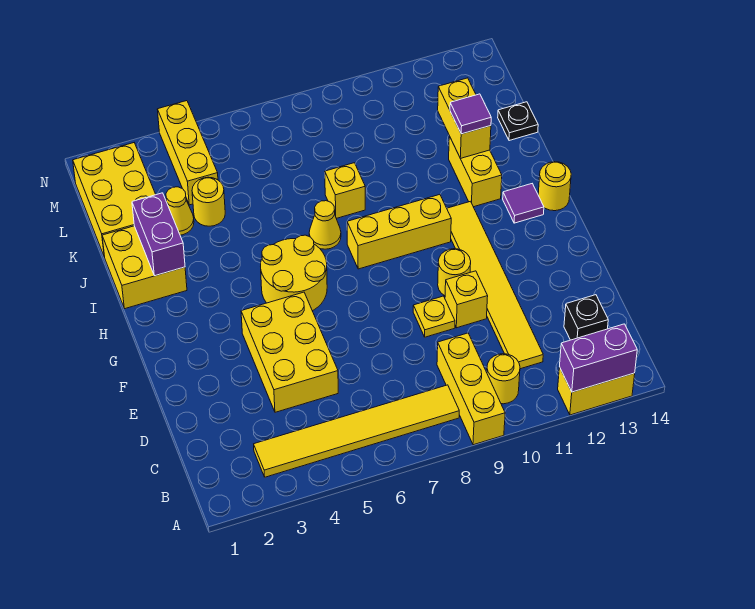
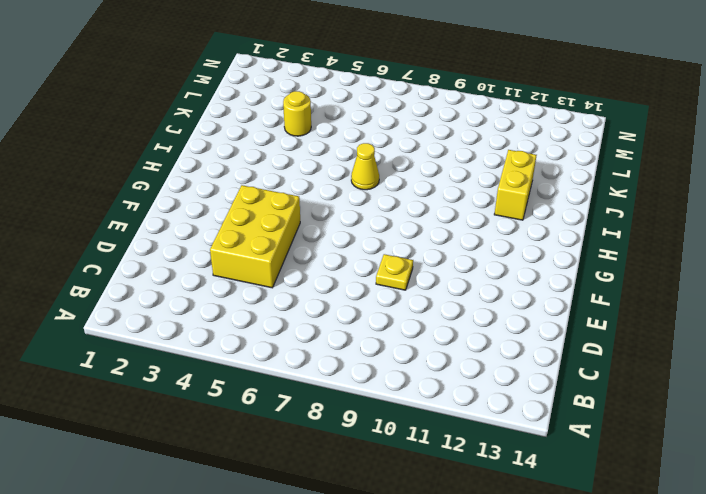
none -> yellow 1x3 brick [437,333,505,445]
none -> yellow 1x2 brick [558,367,635,415]
none -> yellow 1x6 tile [254,385,459,477]

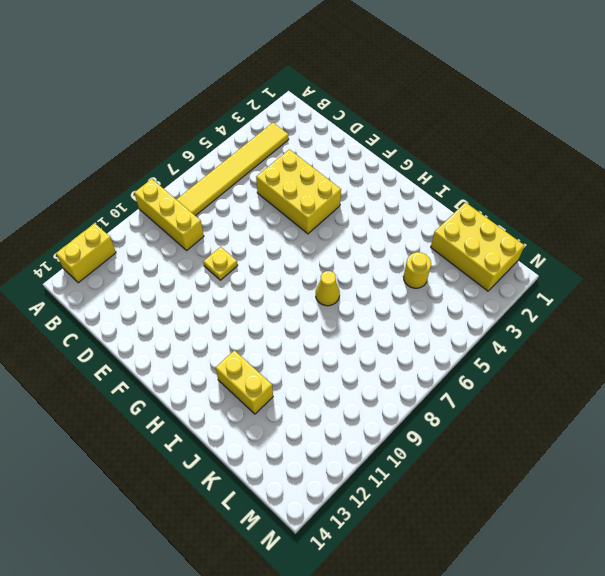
none -> yellow 1x1 round brick [487,354,520,404]
none -> yellow 1x6 tile [447,201,543,369]
none -> black 1x1 brick [564,295,608,340]

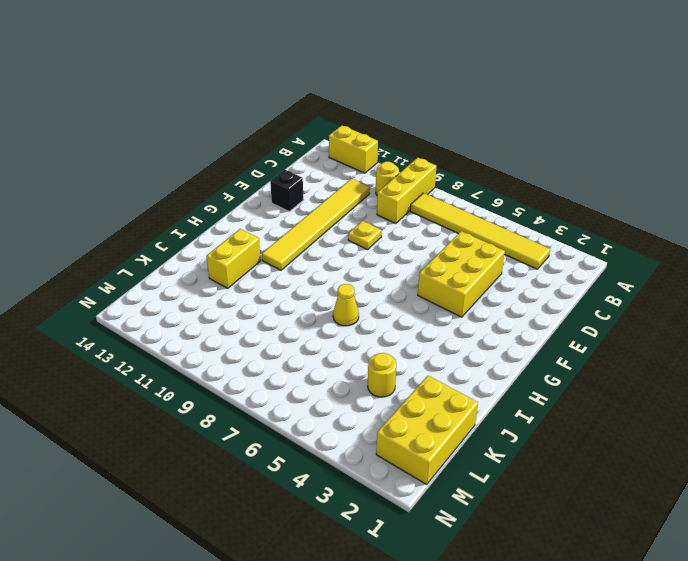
black 1x1 brick [270,170,303,211] -> black 1x1 brick moved to [564,295,608,340]
none -> yellow 1x1 brick [445,271,488,328]
none -> yellow 1x1 round brick [438,249,471,296]
none -> yellow 2x2 round brick [261,235,327,311]

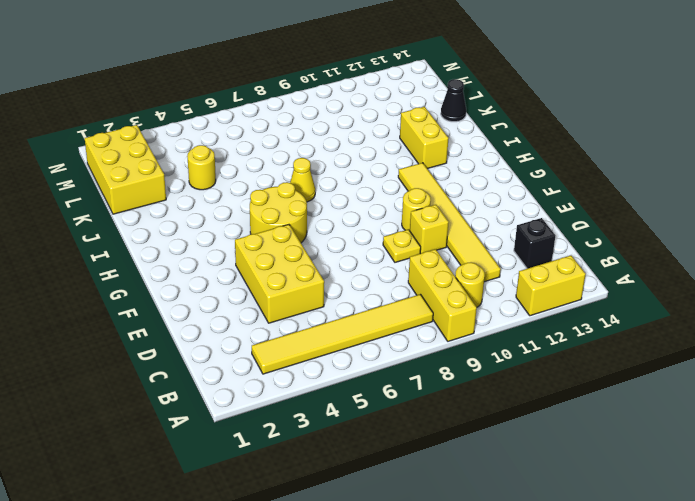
black 1x1 cone [441,79,466,122] -> black 1x1 plate [498,102,538,141]
none -> yellow 1x3 brick [347,195,451,269]
none -> purple 1x1 tile [503,184,544,223]
none -> yellow 1x1 round brick [538,162,571,211]

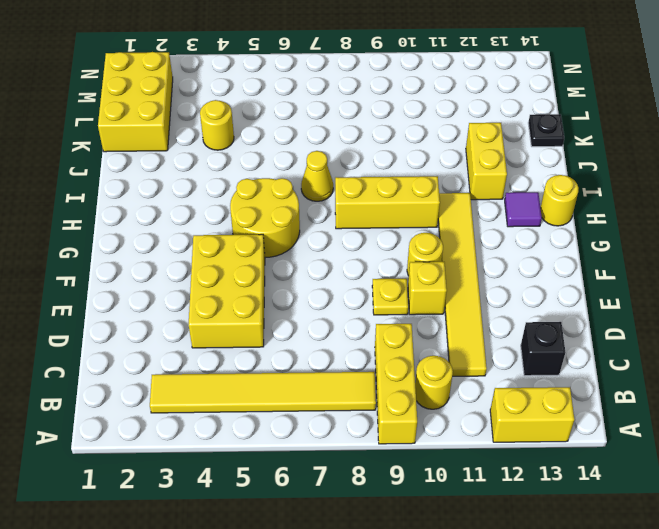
none -> yellow 2x2 brick [102,226,187,309]
none -> yellow 1x1 brick [325,163,365,218]
none -> yellow 1x1 cone [166,187,194,235]

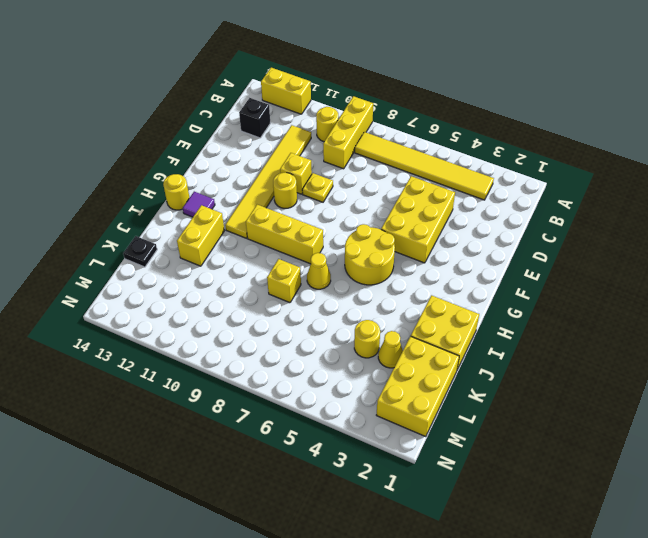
none -> yellow 1x3 brick [157,101,218,205]
none -> purple 1x2 brick [560,324,637,392]
none -> purple 1x2 brick [132,193,185,276]

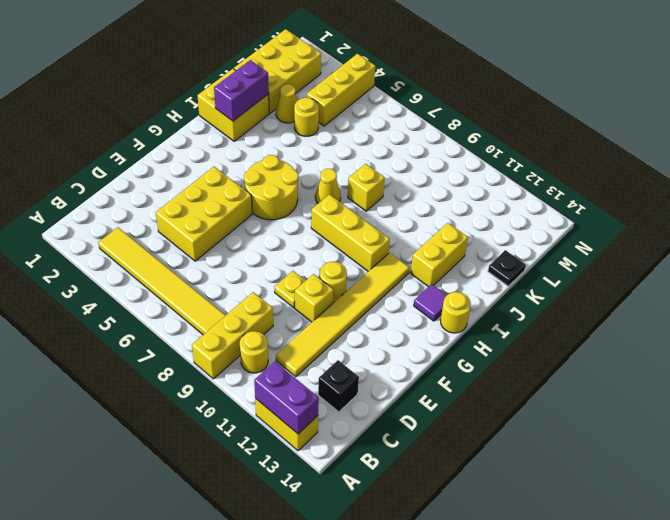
none -> yellow 1x2 brick [438,78,491,158]
none -> purple 1x1 tile [450,94,491,134]

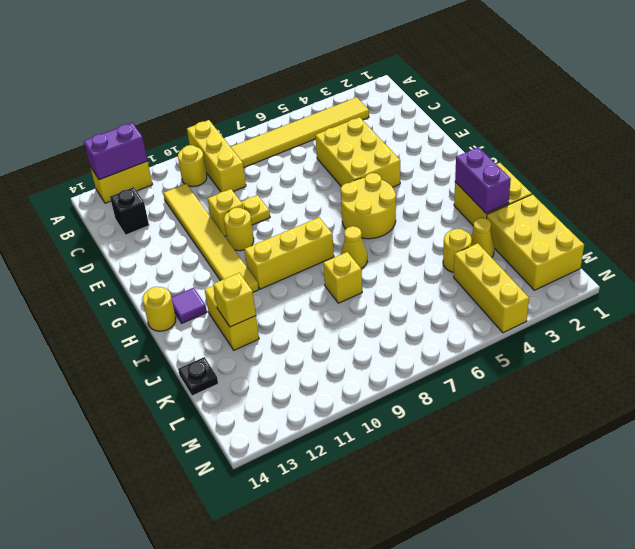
yellow 1x1 brick [213,273,256,327] -> yellow 1x2 brick [438,78,491,158]
none -> purple 1x1 tile [450,94,491,134]

